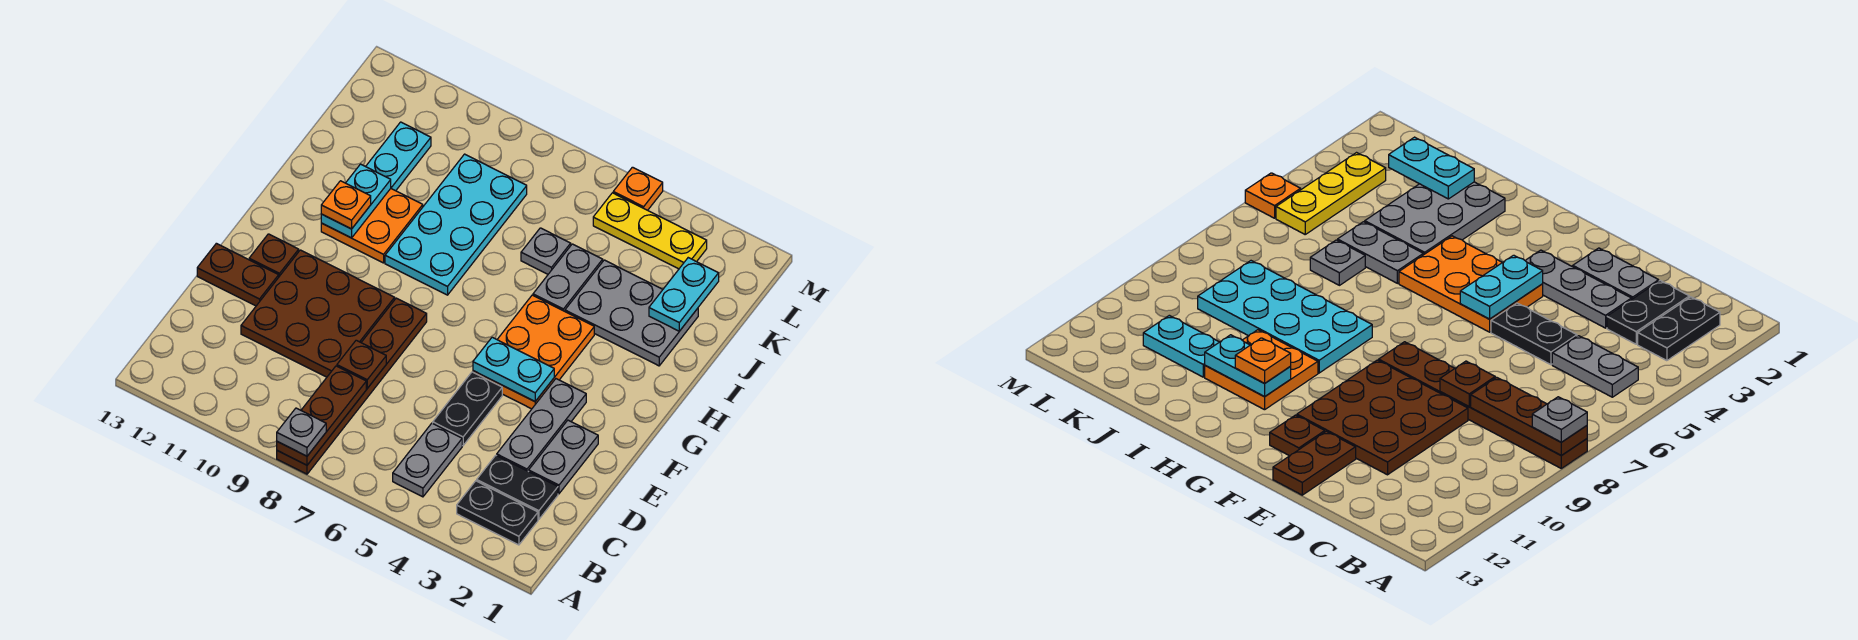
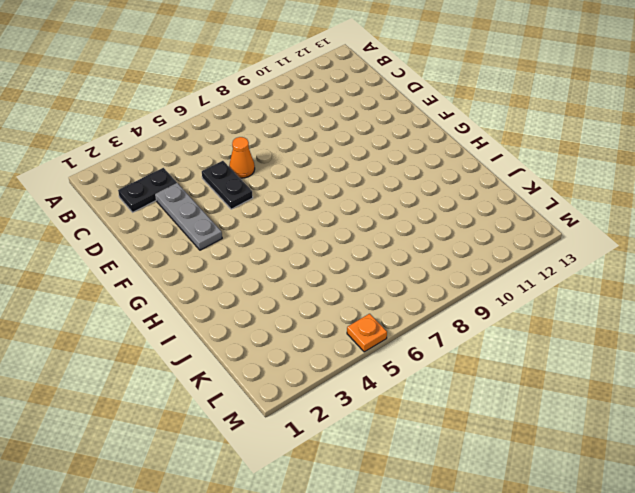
orange 1x1 cone [229,137,255,178] -> none
none -> brown 1x6 plate [277,298,427,474]
none -> black 1x2 plate [457,481,538,545]
none -> grey 1x2 plate [393,423,462,497]

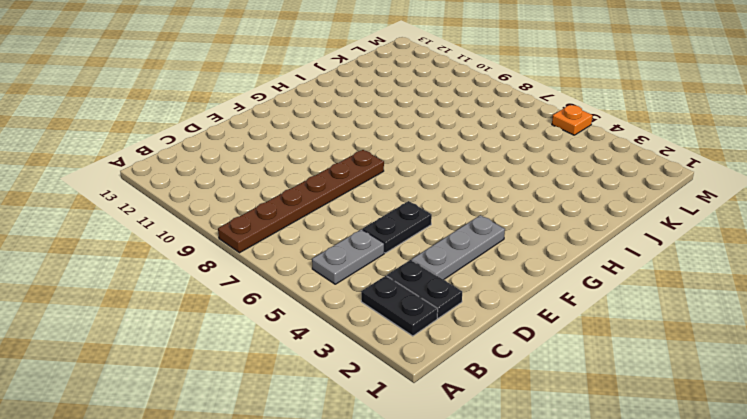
none -> grey 1x2 plate [529,420,598,494]
none -> brown 3x3 plate [241,250,395,377]
none -> brown 1x2 plate [197,243,279,306]

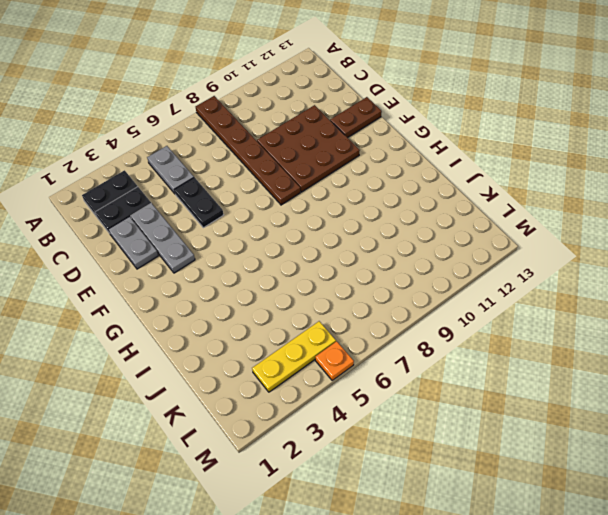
none -> orange 2x3 plate [473,295,594,409]
none -> brown 1x1 plate [249,234,299,276]
none -> cyan 2x4 plate [385,154,527,295]

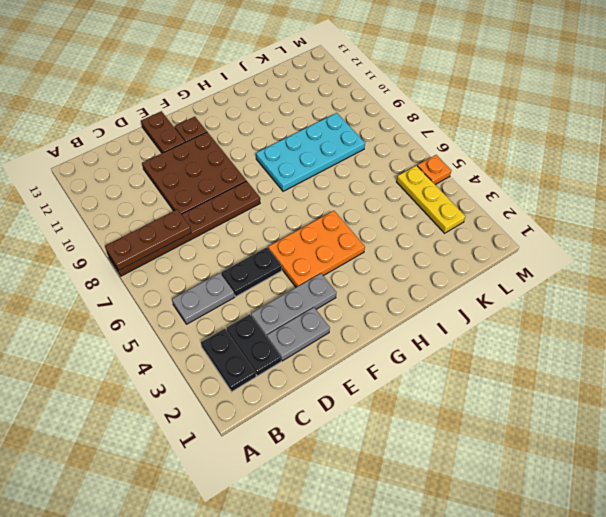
none -> orange 2x2 plate [321,189,423,263]
none -> grey 2x3 plate [565,260,698,366]
none -> grey 1x2 plate [533,244,603,311]

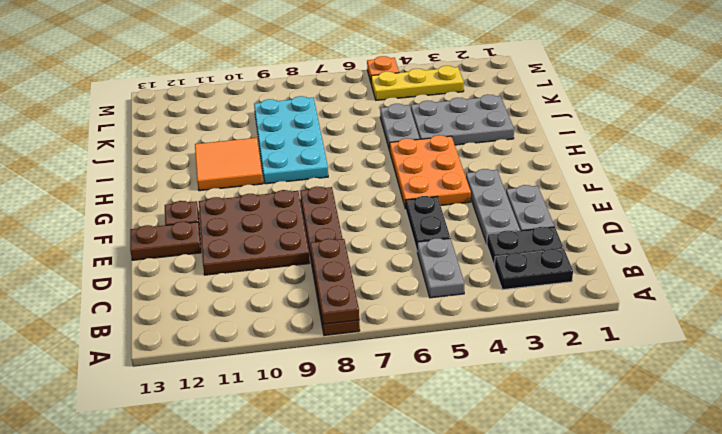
orange 2x2 tile [195,138,263,191] -> orange 2x2 plate [321,189,423,263]
none -> grey 1x1 plate [521,228,571,274]
none -> cyan 1x2 plate [366,122,431,191]
none -> brown 1x1 plate [337,340,386,388]

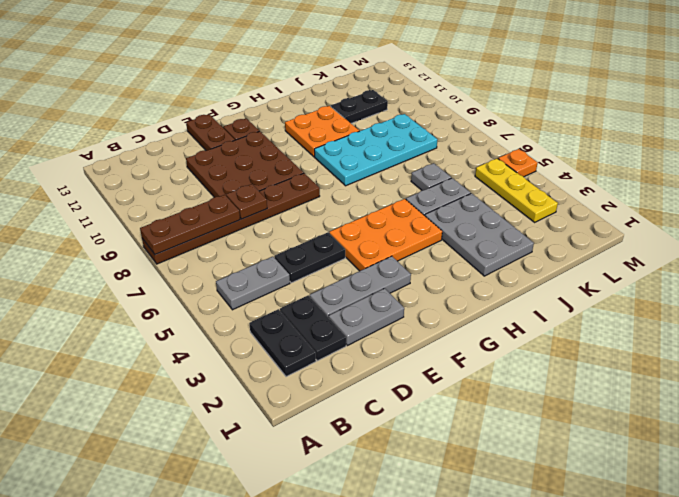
black 1x2 plate [331,90,388,123] -> cyan 1x2 plate [366,122,431,191]
none -> cyan 1x2 plate [473,337,554,401]
none -> cyan 1x2 plate [321,164,391,238]
none -> cyan 1x2 plate [649,258,719,331]

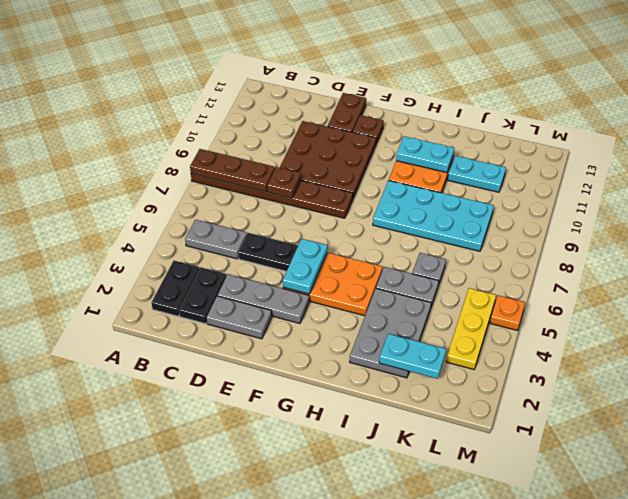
none -> grey 1x1 plate [277,408,326,456]
none -> orange 1x1 plate [321,181,371,229]

